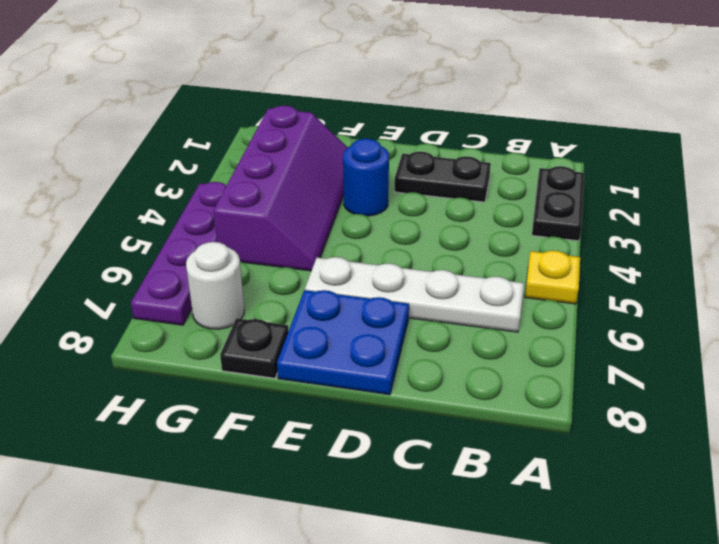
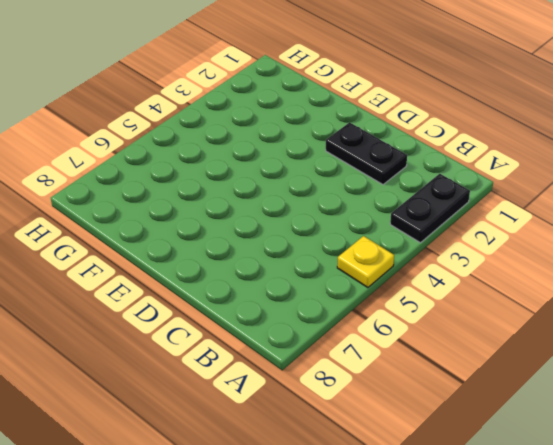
none -> white 1x4 plate [305,257,524,332]
none -> blue 2x2 plate [277,290,409,395]

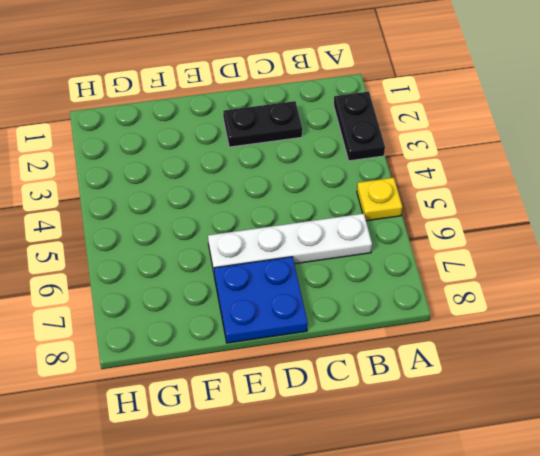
none -> blue 1x1 round brick [343,139,389,216]
none -> purple 2x4 slope [213,106,348,271]

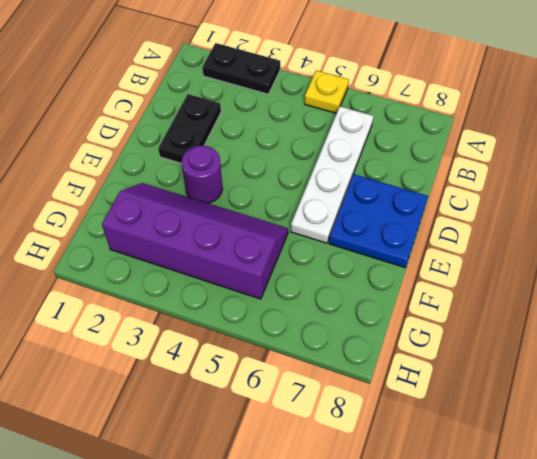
purple 1x1 round brick [182,146,223,203] -> blue 1x1 round brick [343,139,389,216]
none -> black 1x1 plate [220,318,288,378]
none -> white 1x1 round brick [186,242,244,329]

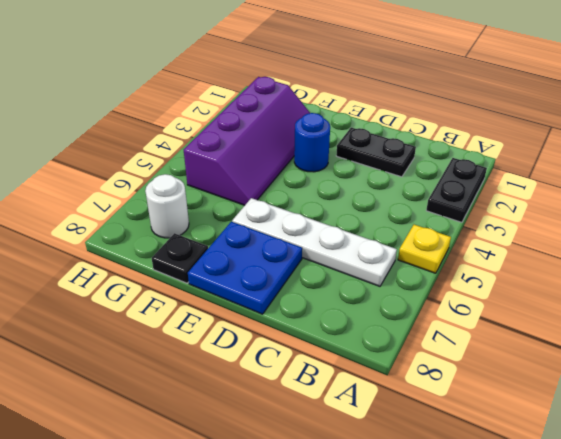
none -> purple 1x4 plate [131,182,226,325]

